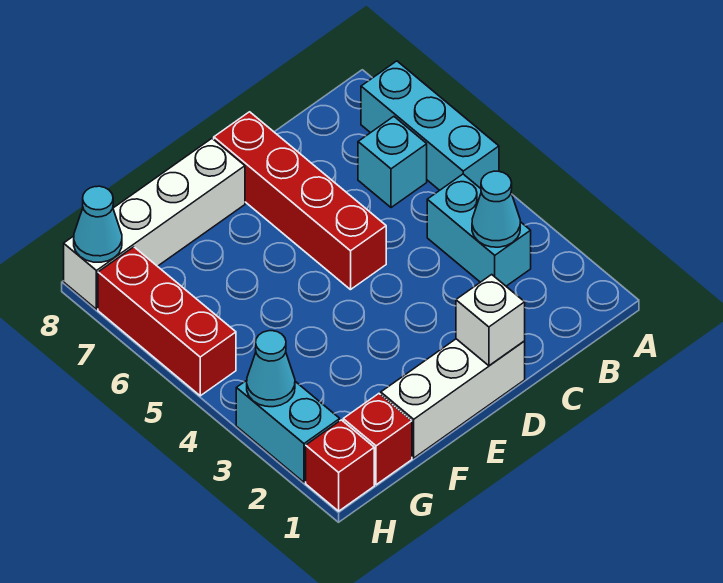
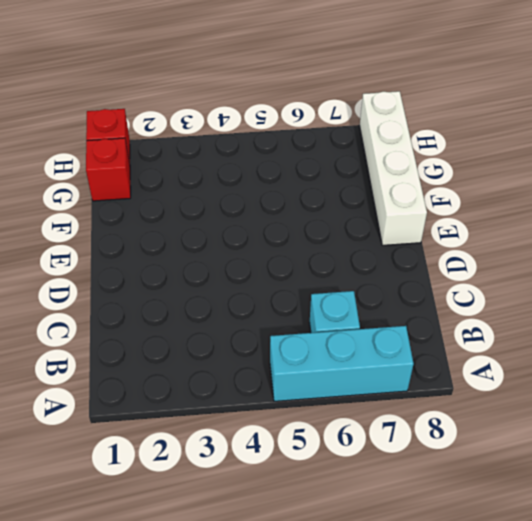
none -> cyan 1x2 brick [427,174,531,286]
none -> white 1x3 brick [381,339,525,458]
none -> red 1x4 brick [214,112,386,290]

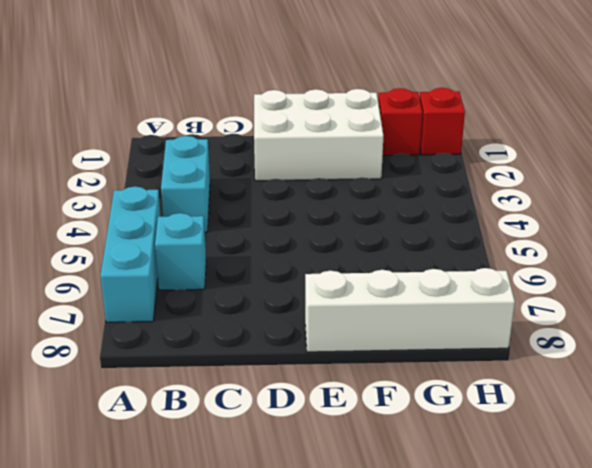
white 2x3 brick [254,89,383,181] -> white 1x3 brick [381,339,525,458]
none -> red 1x4 brick [214,112,386,290]
none -> cyan 1x2 brick [236,380,340,482]
none -> red 1x3 brick [98,247,236,396]

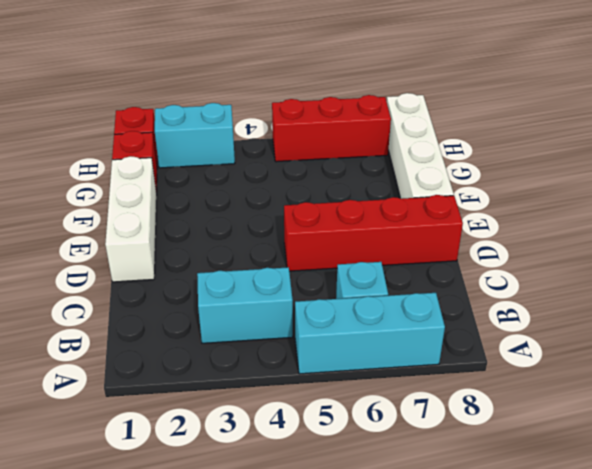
none -> cyan 1x1 cone [472,171,520,247]
none -> white 1x1 brick [456,275,525,366]
none -> cyan 1x1 cone [247,331,295,407]

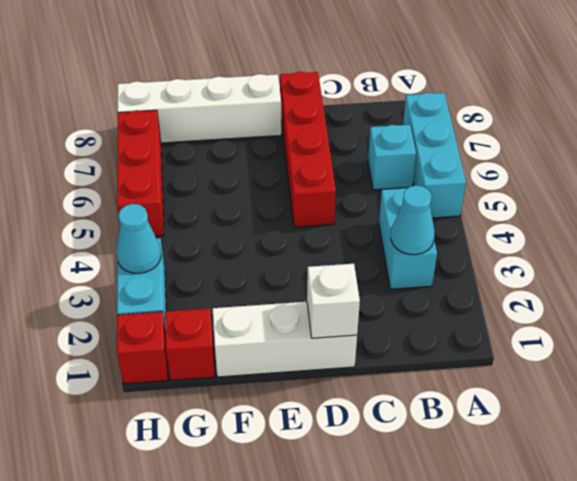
none -> cyan 1x1 cone [74,186,122,262]

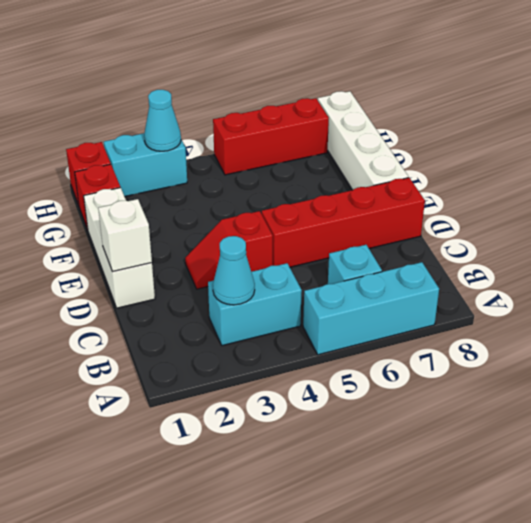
red 1x2 slope [185,211,273,289] -> none
none -> cyan 1x1 cone [74,186,122,262]

